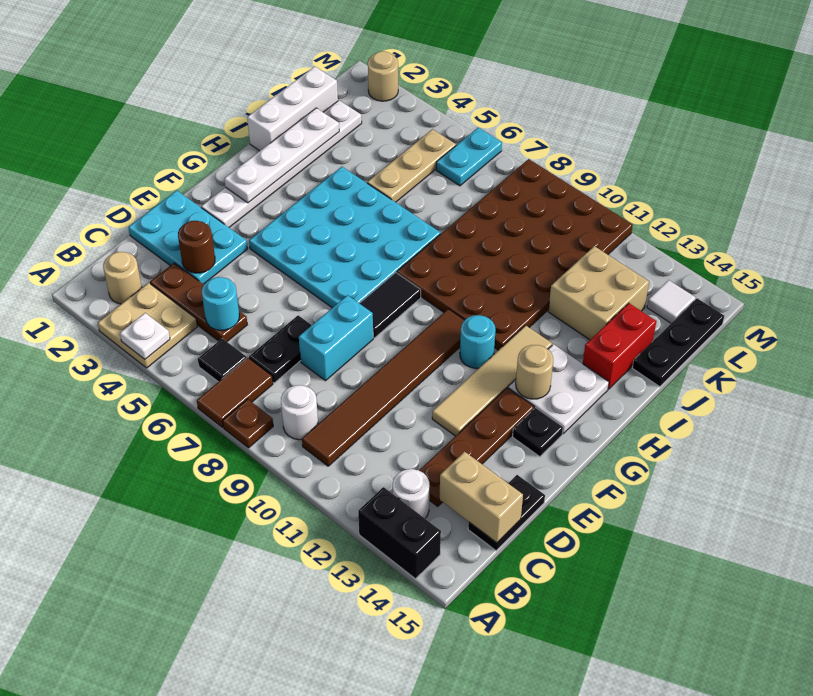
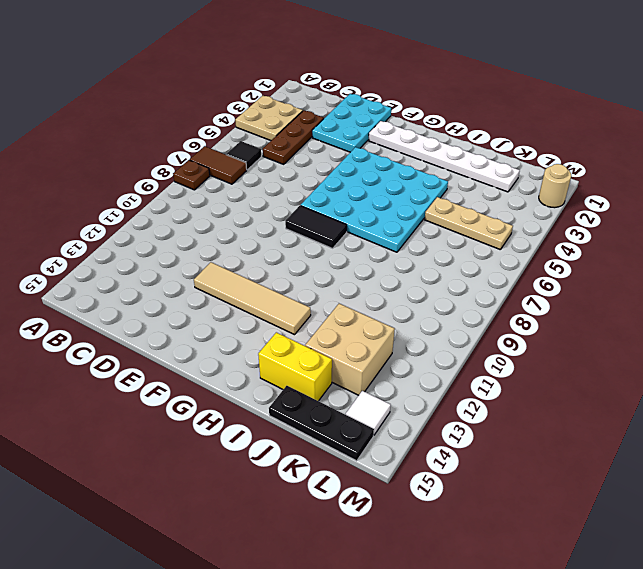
yellow 1x2 brick [258,332,332,401] -> red 1x2 brick [583,303,656,389]
none -> black 1x2 brick [358,487,441,579]
none -> tan 1x1 round brick [103,252,142,304]
none -> white 1x1 round brick [281,385,318,440]
none -> brown 1x6 tile [302,309,464,466]

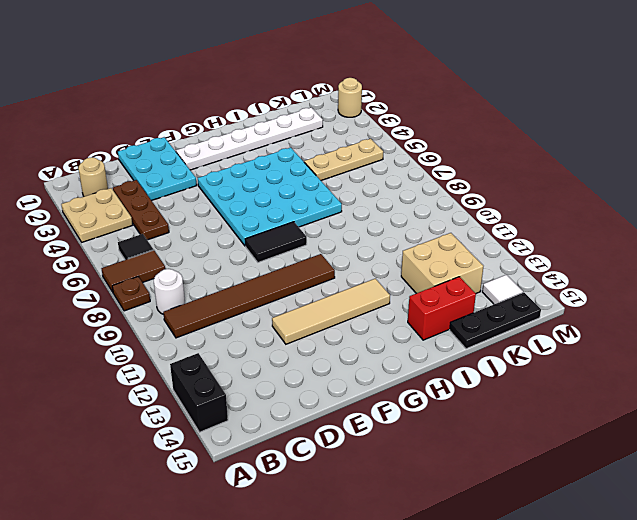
none -> white 1x1 round brick [393,469,429,518]
none -> black 1x2 plate [249,315,312,383]
none -> brown 1x4 plate [419,388,534,506]
none -> black 1x2 plate [468,475,545,551]

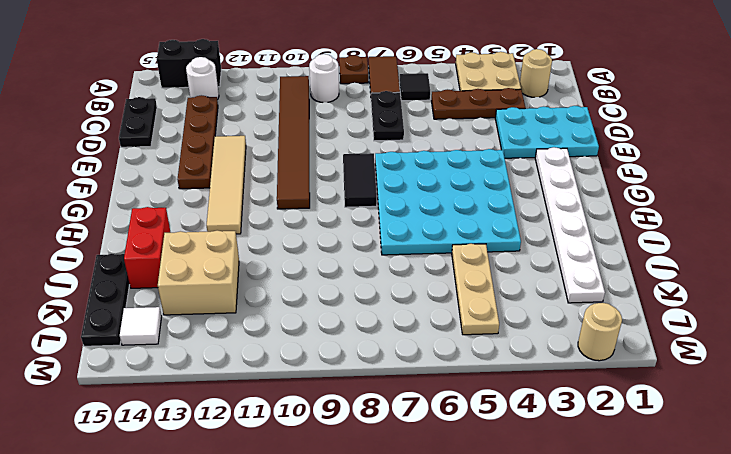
none -> cyan 1x2 brick [299,295,373,381]
none -> black 1x1 plate [513,408,563,457]
none -> cyan 1x1 round brick [460,315,495,368]
none -> white 2x2 plate [508,344,609,433]

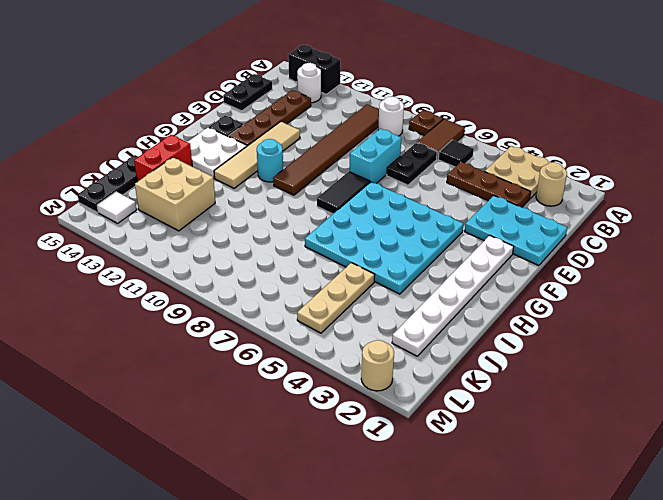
none -> brown 4x6 plate [397,159,633,350]
none -> white 1x3 brick [247,66,338,151]
none -> cyan 1x2 plate [436,127,502,186]
none -> white 1x1 plate [120,313,170,359]

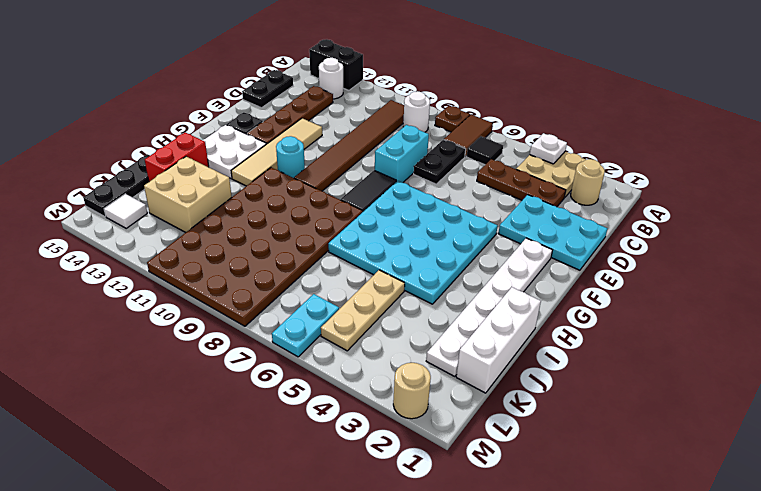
none -> cyan 1x1 round brick [202,277,239,330]
none -> tan 1x2 brick [439,452,523,543]
none -> brown 1x1 round brick [178,221,215,273]
none -> white 1x4 plate [224,108,339,203]

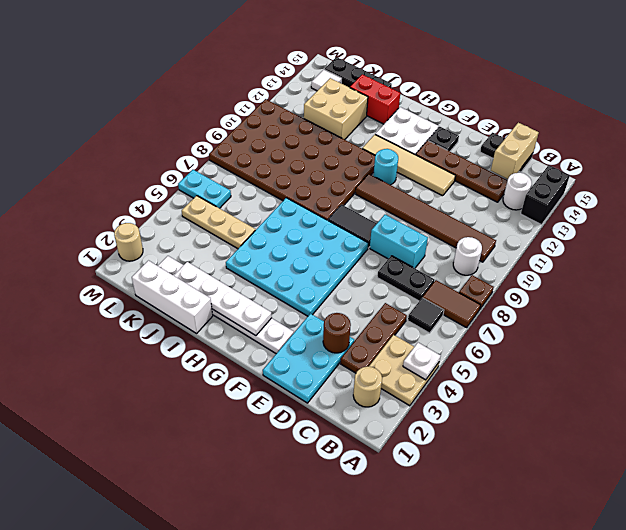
none -> cyan 1x1 round brick [202,277,239,330]
none -> tan 1x1 round brick [516,345,553,399]

